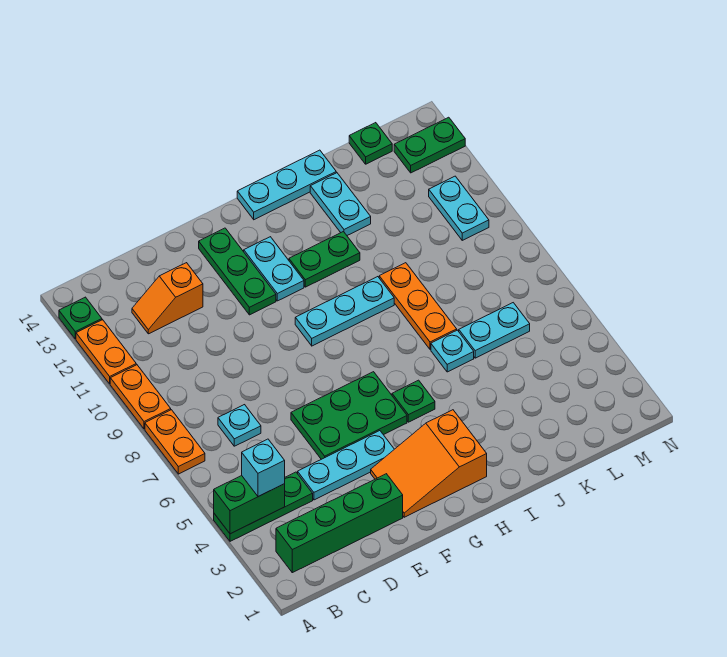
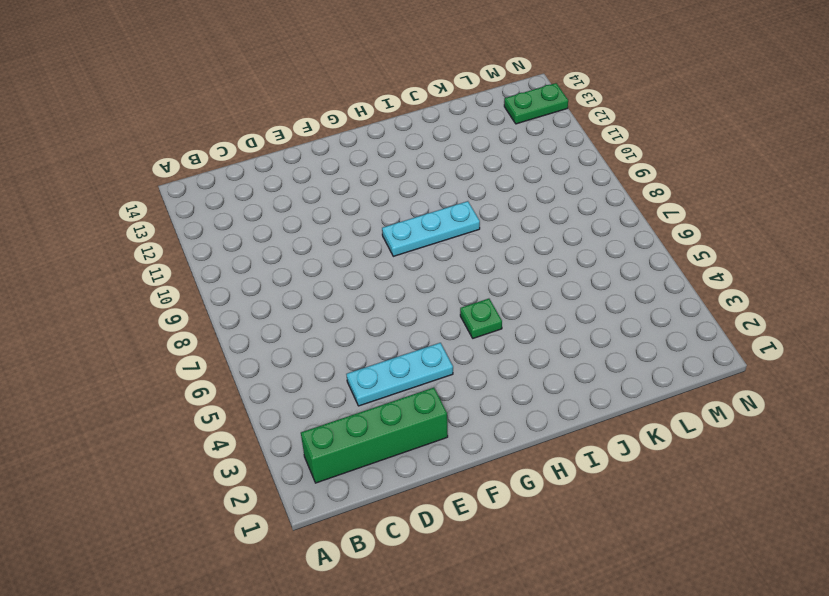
none -> green 1x3 plate [214,472,313,541]
none -> orange 1x2 plate [145,410,205,474]
none -> orange 1x2 plate [110,365,171,429]

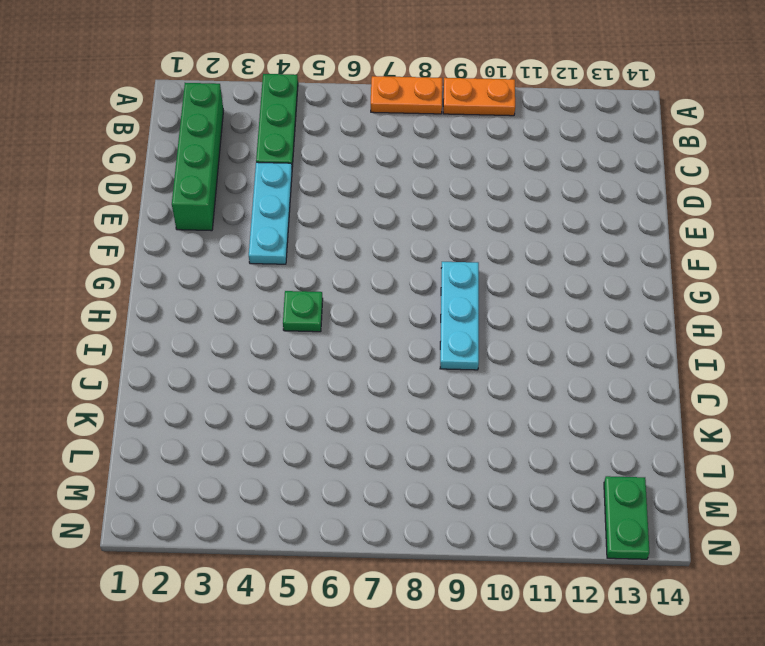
none -> orange 1x2 plate [76,320,136,384]
none -> green 1x1 plate [59,297,102,339]
none -> cyan 1x1 plate [218,405,261,446]

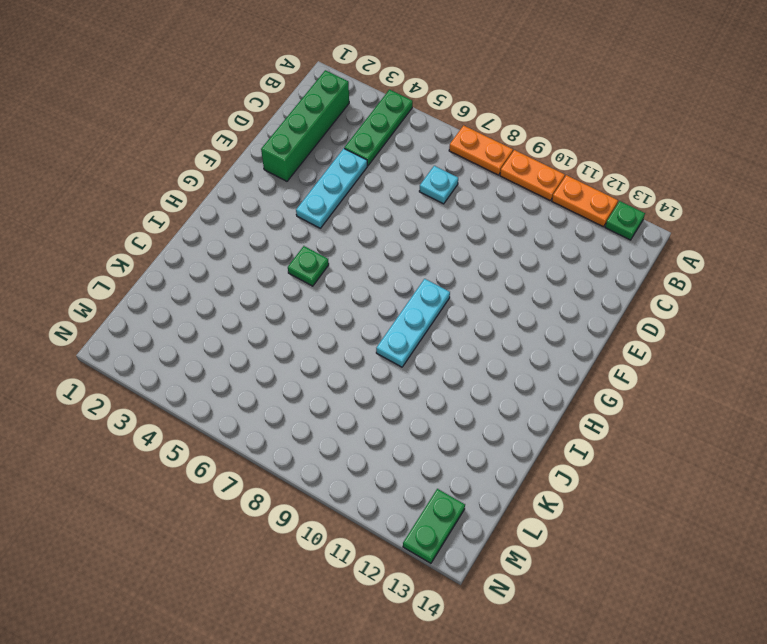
none -> orange 1x2 slope [132,263,203,334]
none -> green 2x3 plate [291,372,407,459]
none -> orange 2x3 slope [371,410,487,517]

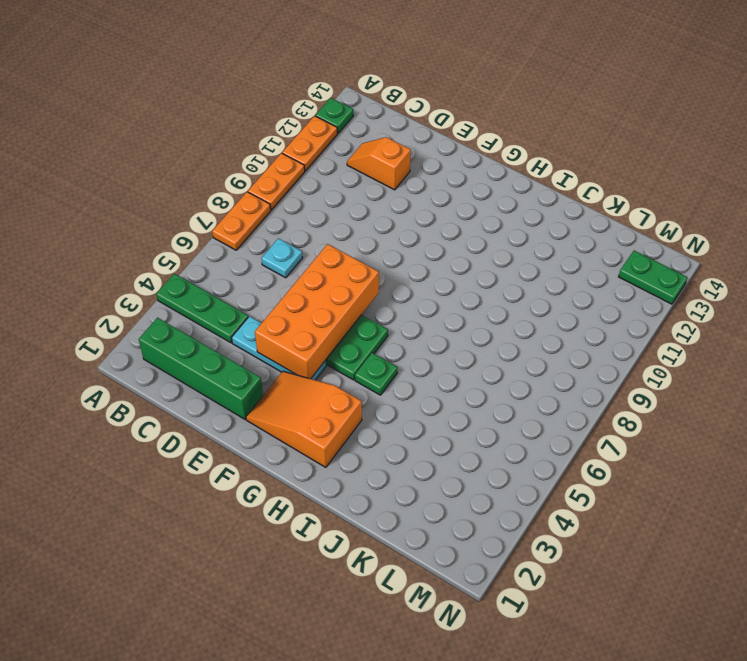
orange 2x4 brick [255,244,379,379] -> none
none -> green 1x3 plate [199,228,276,315]
none -> cyan 1x3 plate [295,277,394,346]
none -> cyan 1x2 plate [244,237,304,301]

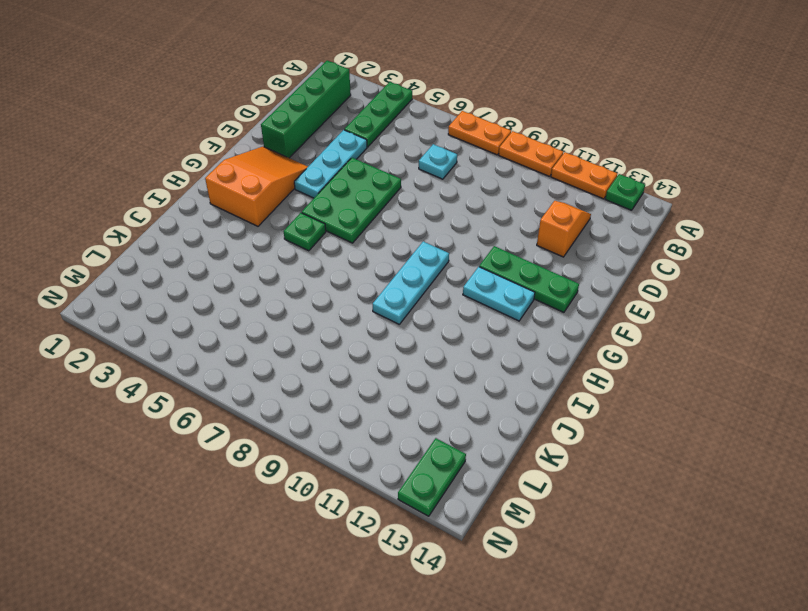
none -> green 1x2 plate [289,232,360,287]
none -> cyan 1x3 plate [237,150,336,220]
none -> cyan 1x1 plate [431,330,474,372]

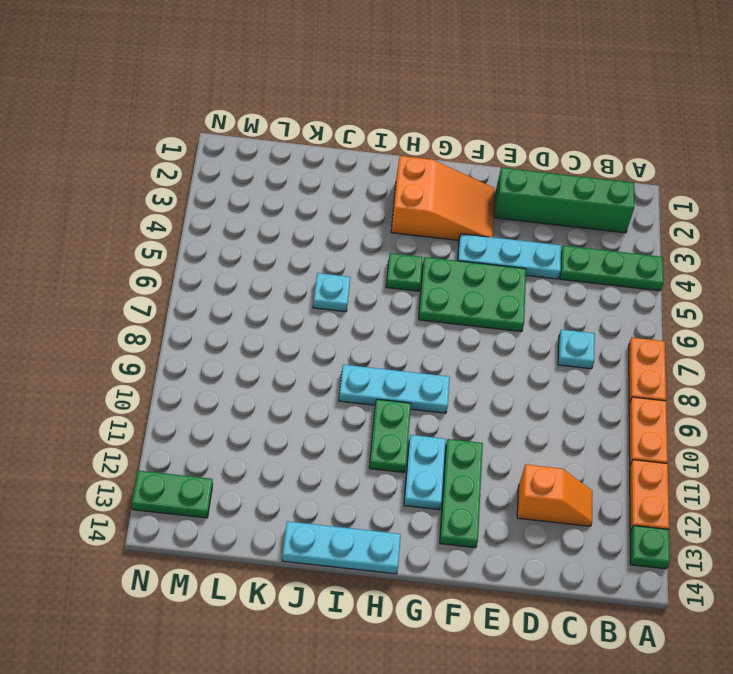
green 1x2 plate [369,399,411,472] -> green 1x2 plate turned to [289,232,360,287]
none -> orange 1x3 plate [379,263,457,349]
none -> cyan 1x2 plate [310,173,371,235]
none -> cyan 1x2 plate [459,303,530,358]

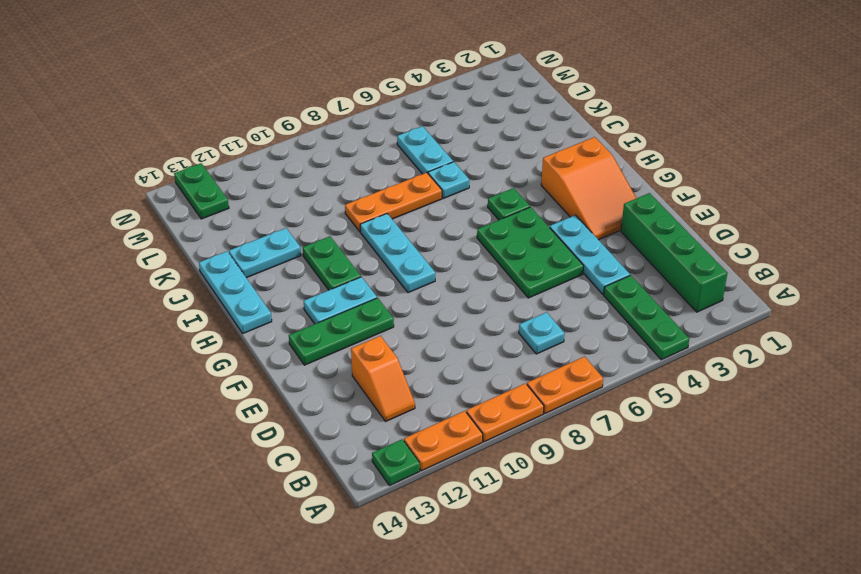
none -> green 1x1 plate [349,123,392,164]
none -> cyan 1x2 plate [429,176,489,240]
none -> green 1x2 brick [214,476,285,534]

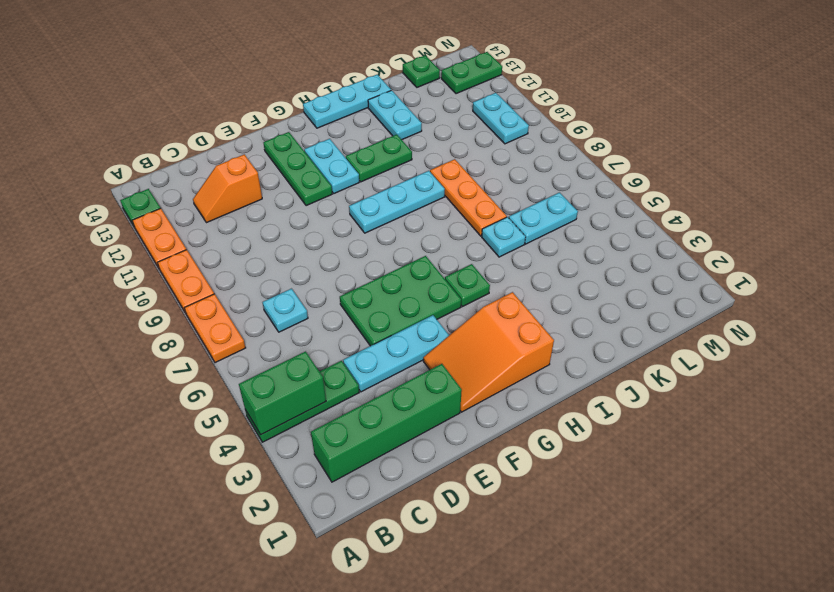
none -> cyan 1x1 brick [242,439,285,497]

